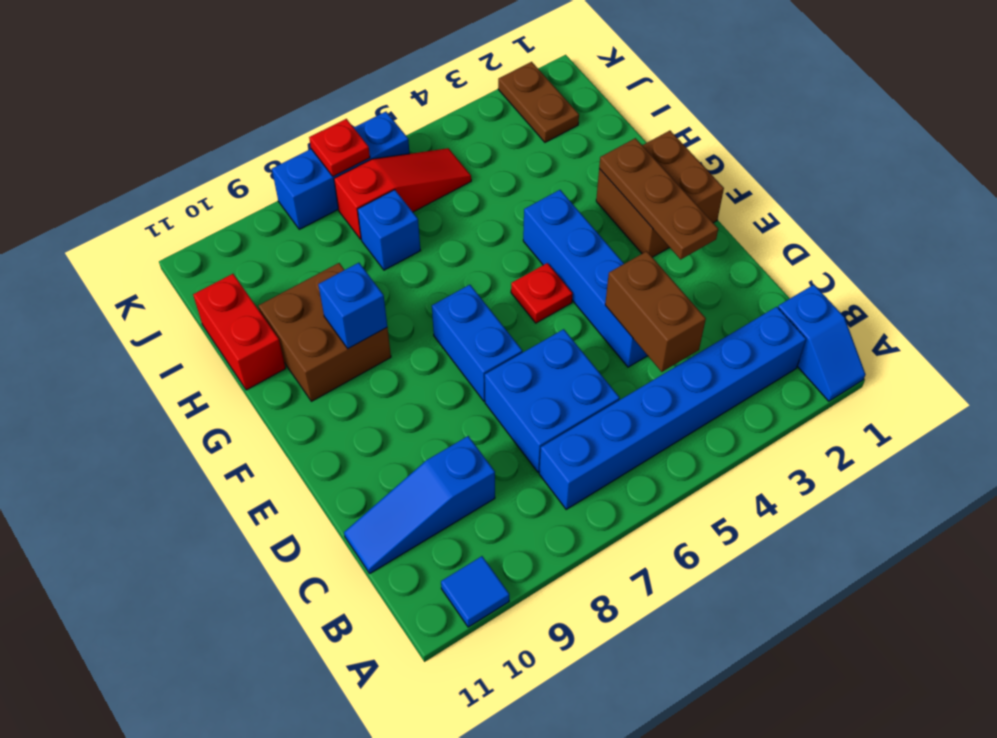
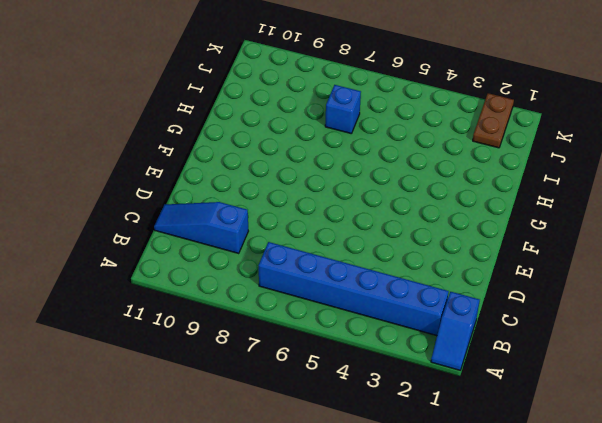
none -> blue 1x1 tile [441,556,509,627]
none -> blue 2x2 brick [485,329,620,472]
none -> blue 1x4 brick [523,190,648,367]

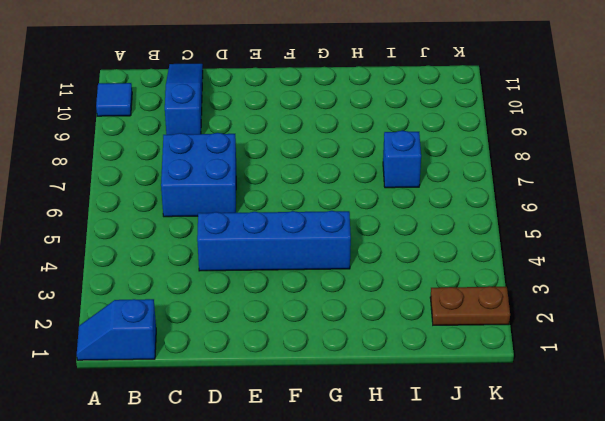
none -> blue 1x6 brick [539,307,806,509]
none -> blue 1x2 brick [432,285,522,401]
none -> brown 2x2 brick [596,131,724,257]

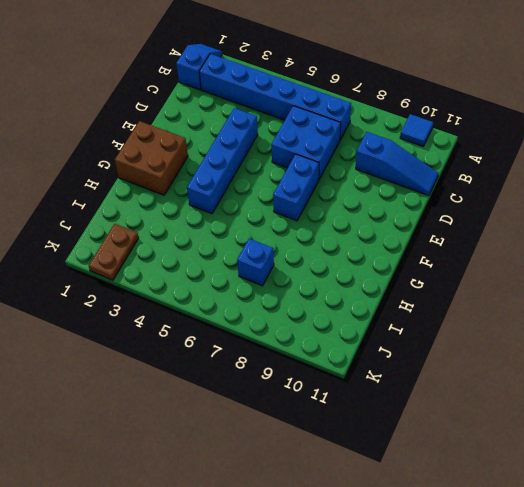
none -> red 1x1 plate [511,263,573,323]
none -> brown 2x2 brick [258,263,391,401]
none -> red 1x2 brick [193,274,286,390]

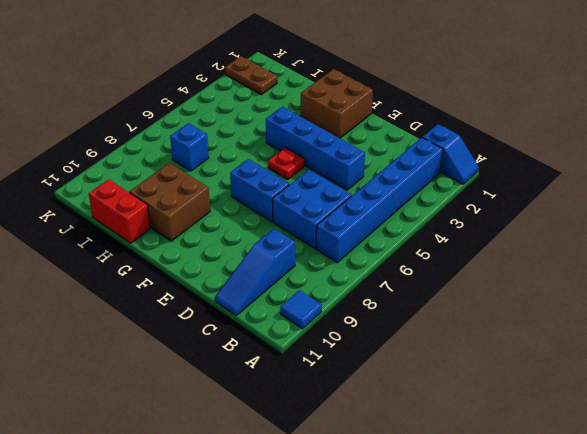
none -> red 1x3 slope [334,148,471,239]
none -> blue 1x3 brick [272,112,410,229]
none -> brown 1x2 brick [605,251,706,372]

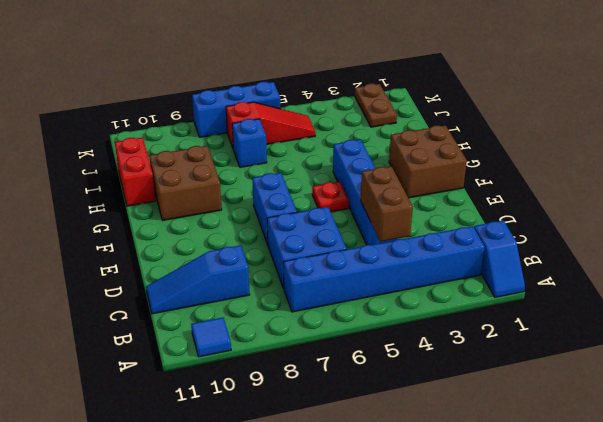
none -> brown 1x3 plate [599,138,718,259]
none -> blue 1x1 brick [318,263,387,349]
none -> red 1x1 plate [309,119,370,177]

